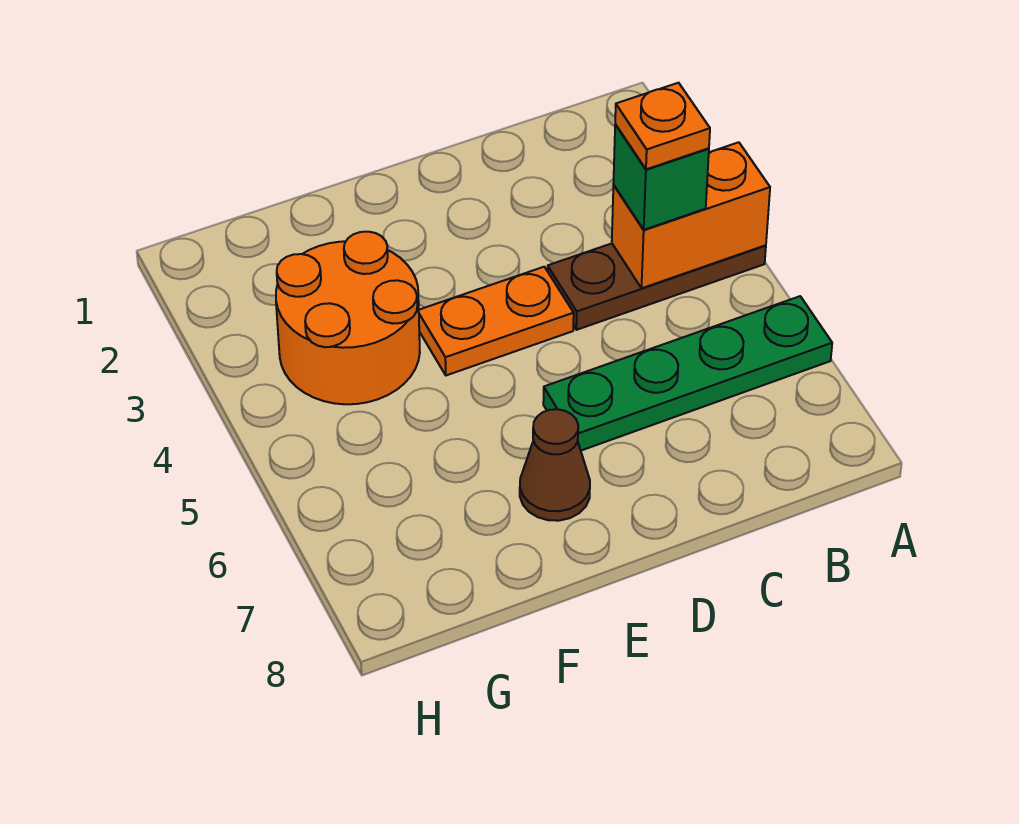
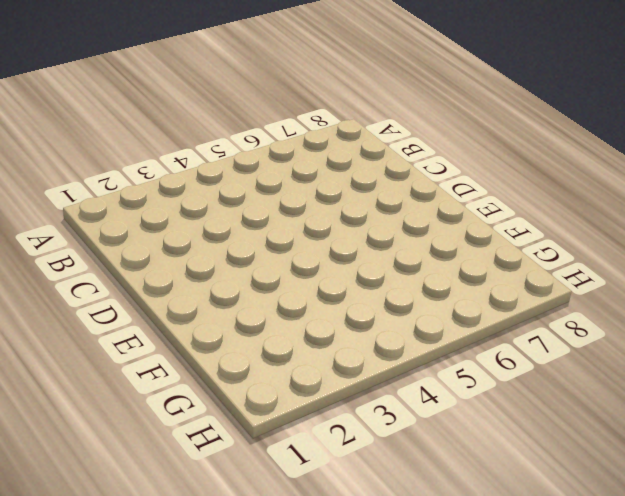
none -> brown 1x3 plate [547,244,766,330]
none -> green 1x4 plate [543,296,832,450]

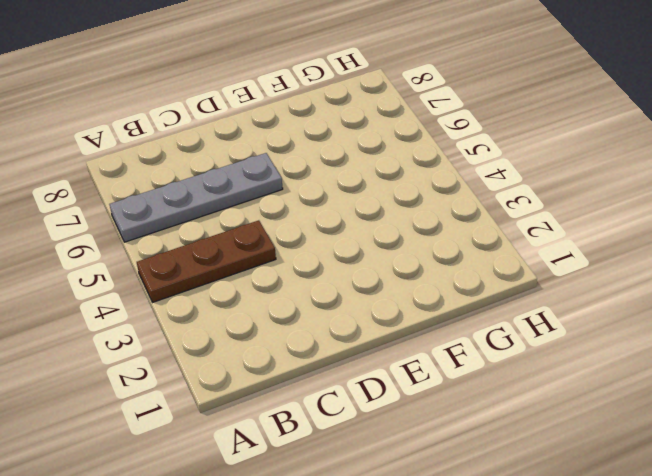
grey 1x4 plate [109,153,283,242] -> green 1x4 plate [543,296,832,450]
none -> orange 1x2 plate [419,267,574,375]
none -> brown 1x1 cone [520,409,590,521]

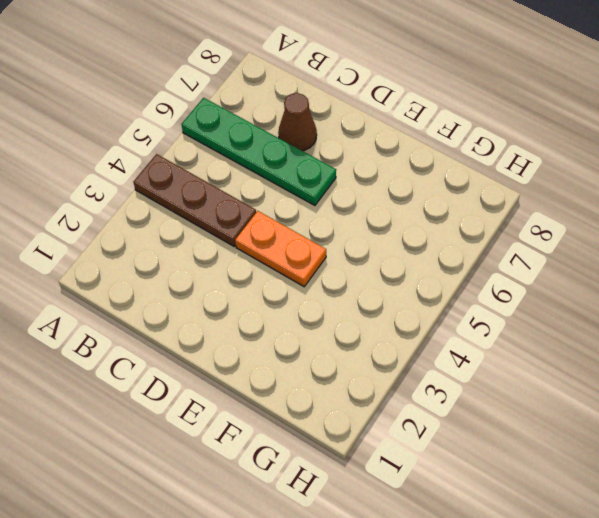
brown 1x1 cone [278,93,317,151] -> brown 1x1 cone moved to [520,409,590,521]
none -> orange 2x2 round brick [276,232,420,404]
none -> orange 1x2 brick [612,142,770,288]

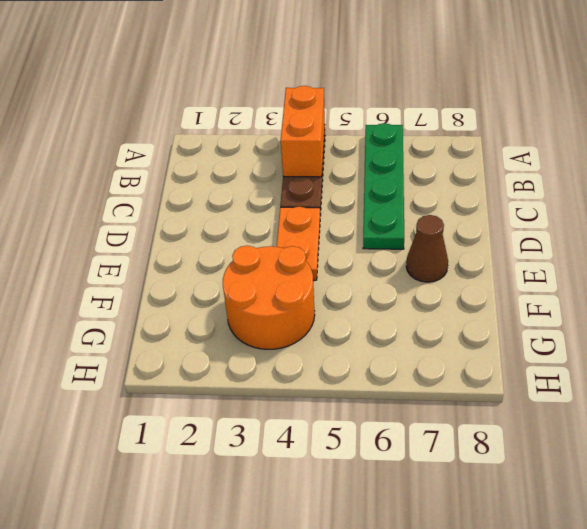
none -> green 1x1 brick [613,124,709,230]
none -> orange 1x1 plate [615,83,710,169]

